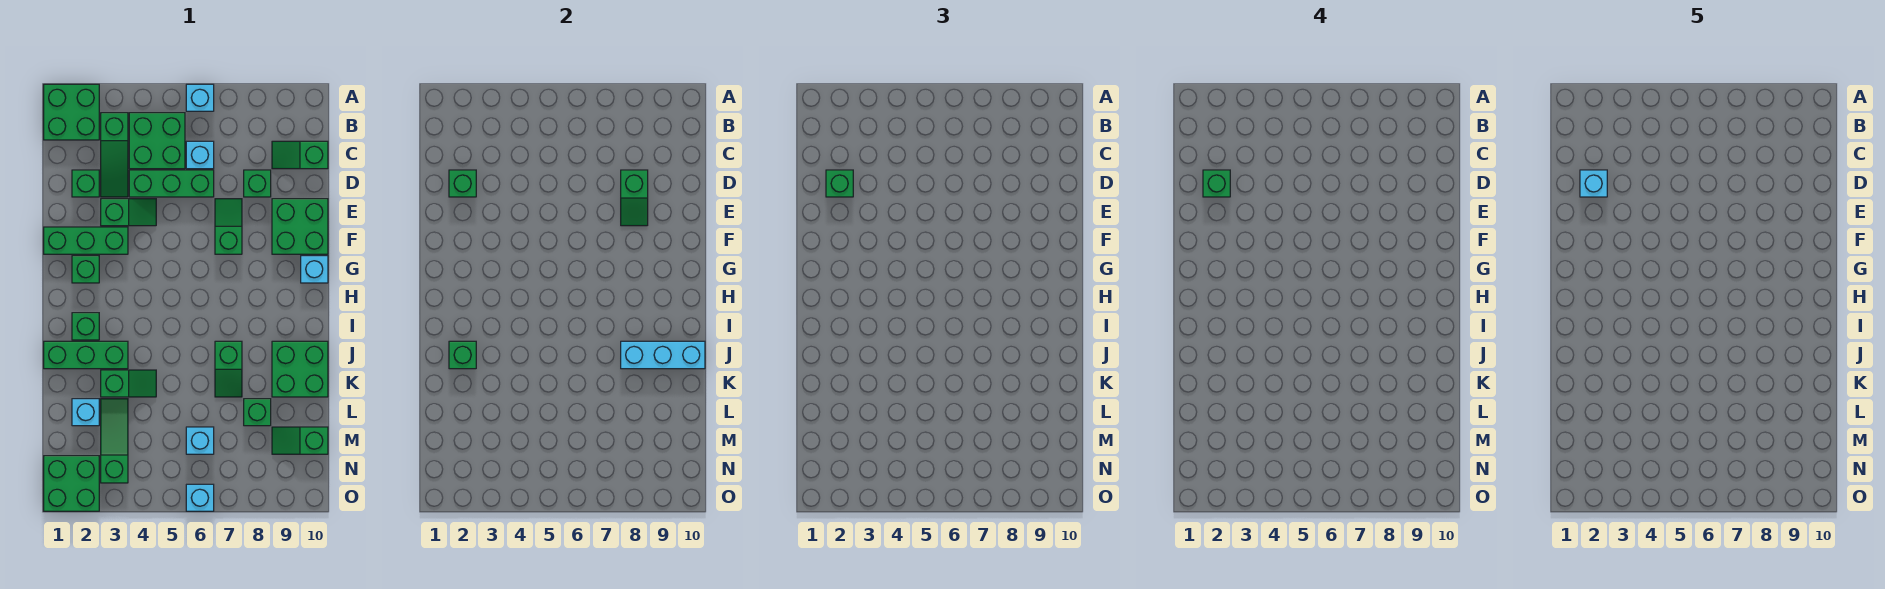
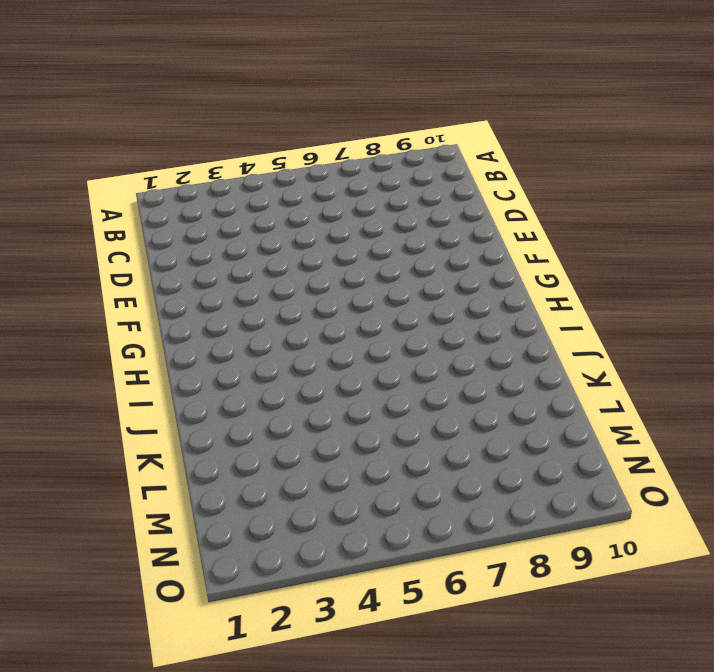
none -> green 2x2 brick [44,84,99,140]
none -> cyan 1x1 brick [186,84,214,111]
none -> green 1x3 slope [101,113,128,197]
none -> green 2x2 brick [129,113,185,169]

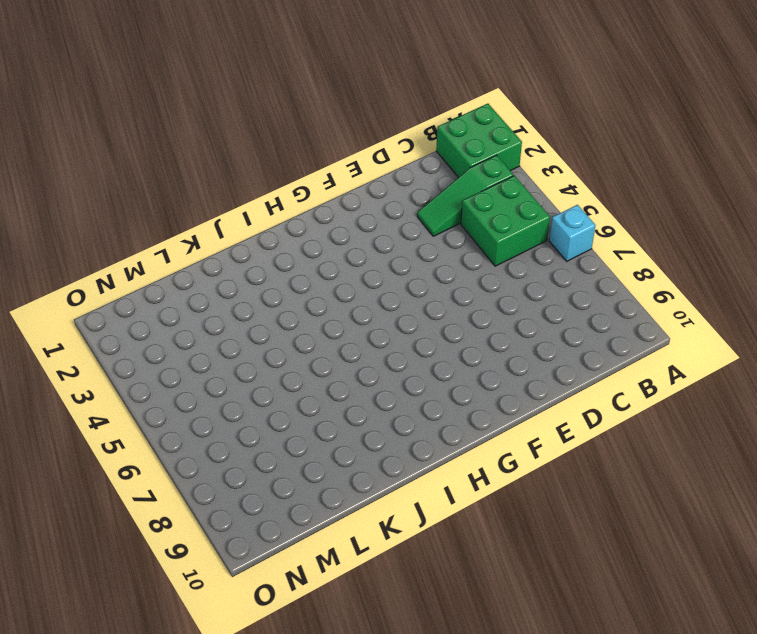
none -> cyan 1x1 brick [186,141,214,169]
none -> green 1x2 slope [272,141,328,169]
none -> green 1x1 brick [72,170,99,197]
none -> green 1x3 brick [129,170,214,197]

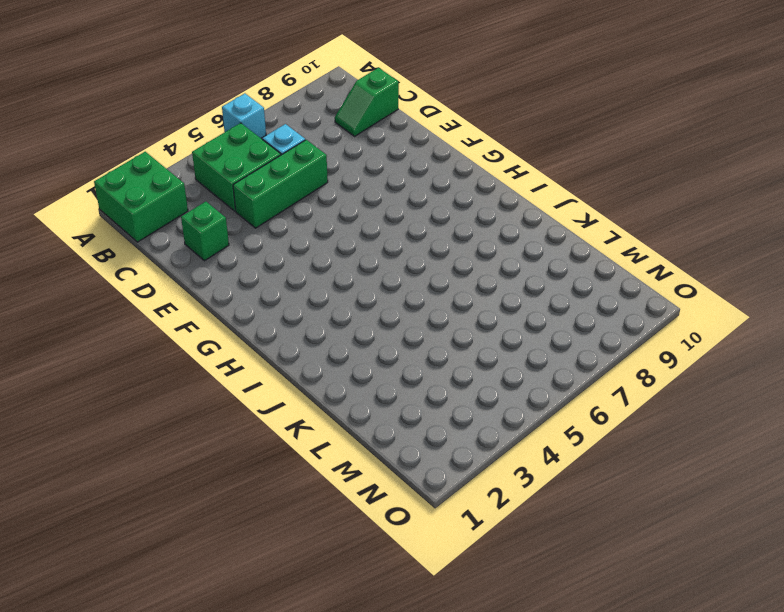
none -> green 1x3 slope [101,113,128,197]
none -> green 1x1 brick [244,170,271,197]
none -> green 1x2 slope [101,199,156,226]
none -> green 1x2 slope [215,199,242,254]

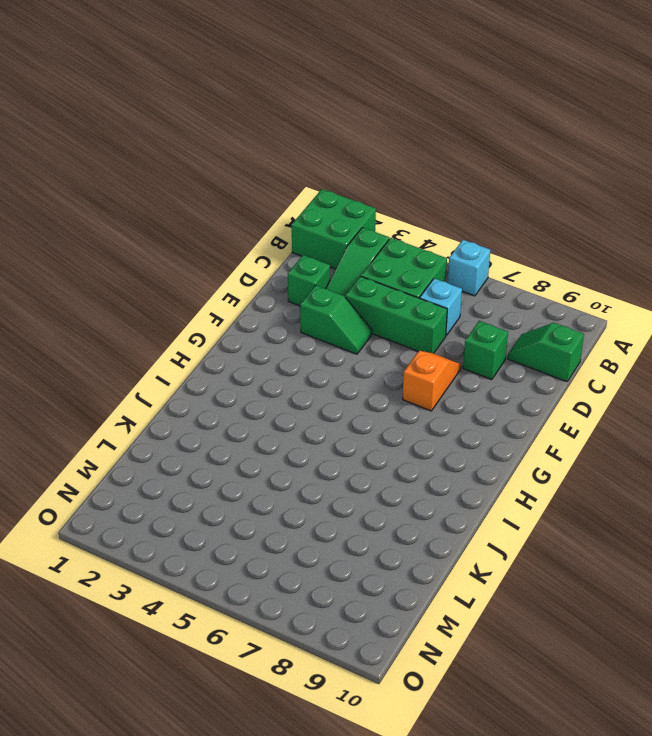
orange 1x2 slope [403,351,461,411] -> green 1x2 slope [215,199,242,254]
none -> green 2x2 brick [272,199,328,254]
none -> green 1x3 brick [44,227,128,254]
none -> green 1x1 brick [72,256,99,283]
none -> cyan 1x1 brick [301,256,328,283]

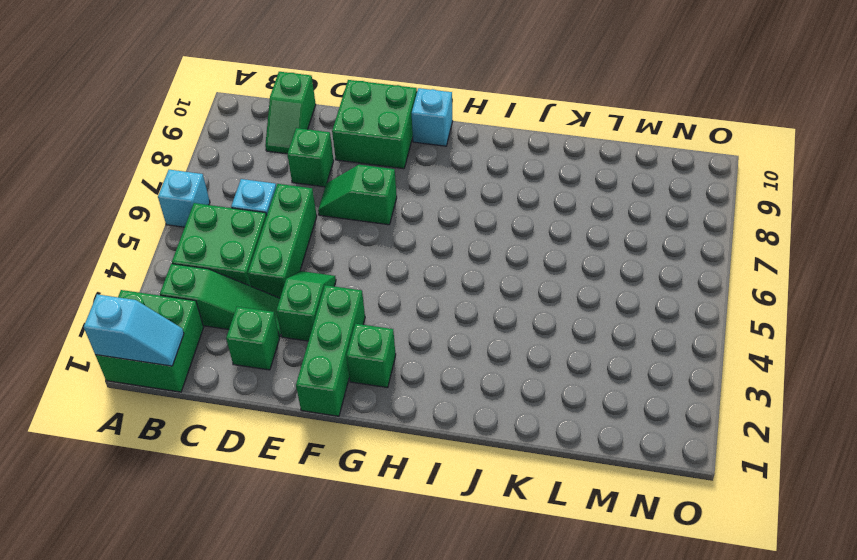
cyan 1x2 slope [84,294,184,366] -> none
none -> green 1x1 brick [72,313,99,340]
none -> green 1x3 brick [44,341,128,369]
none -> green 1x2 slope [215,341,242,397]
none -> green 2x2 brick [272,341,328,397]

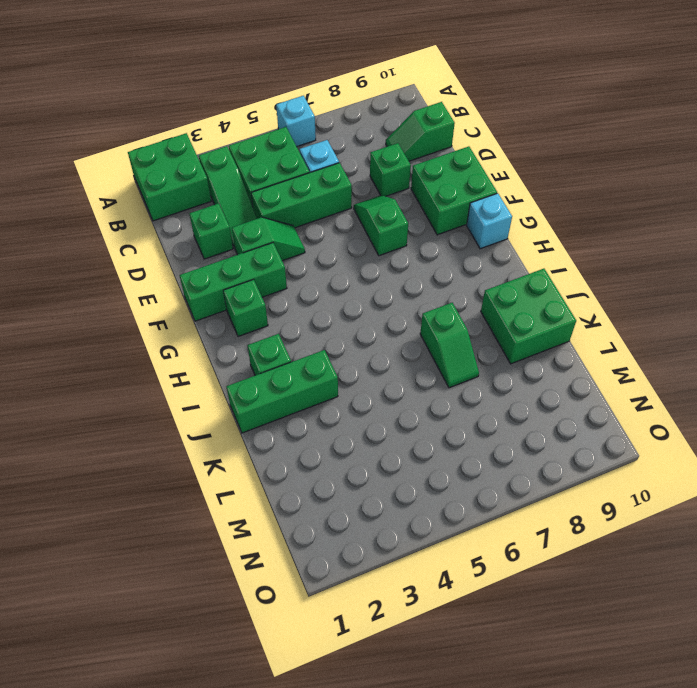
none -> green 1x2 slope [101,370,156,397]
none -> cyan 1x1 brick [72,399,99,426]
none -> green 1x3 slope [101,399,128,483]
none -> green 1x1 brick [244,399,271,426]

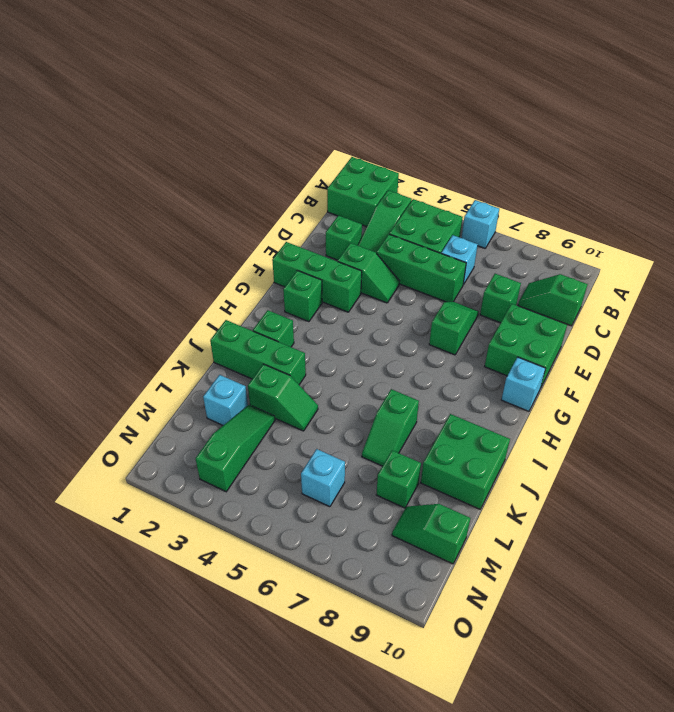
none -> green 2x2 brick [44,456,99,511]
none -> cyan 1x1 brick [186,484,214,511]
none -> green 1x1 brick [449,170,476,197]
none -> green 1x2 slope [621,170,648,226]

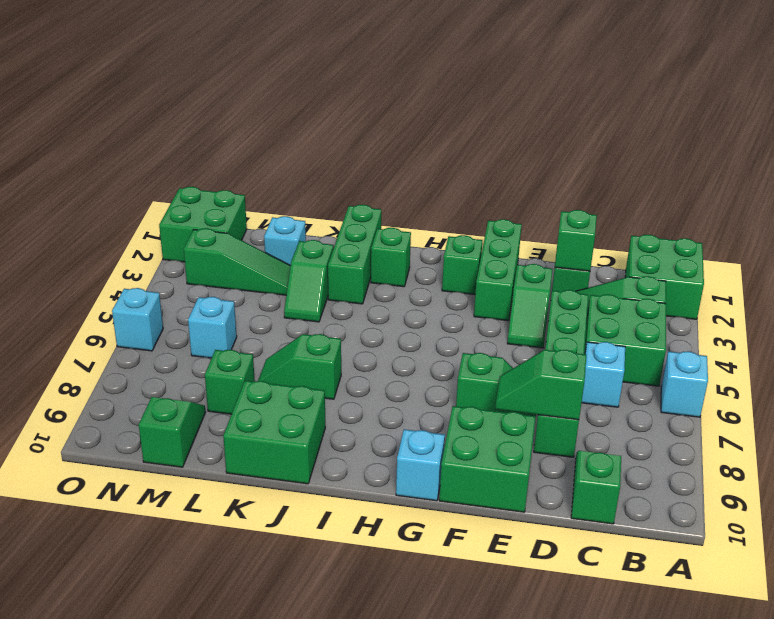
none -> green 1x1 brick [449,341,476,369]
none -> cyan 1x3 brick [621,341,705,369]
none -> green 1x1 brick [826,170,853,197]
none -> green 1x1 brick [1203,170,1230,197]

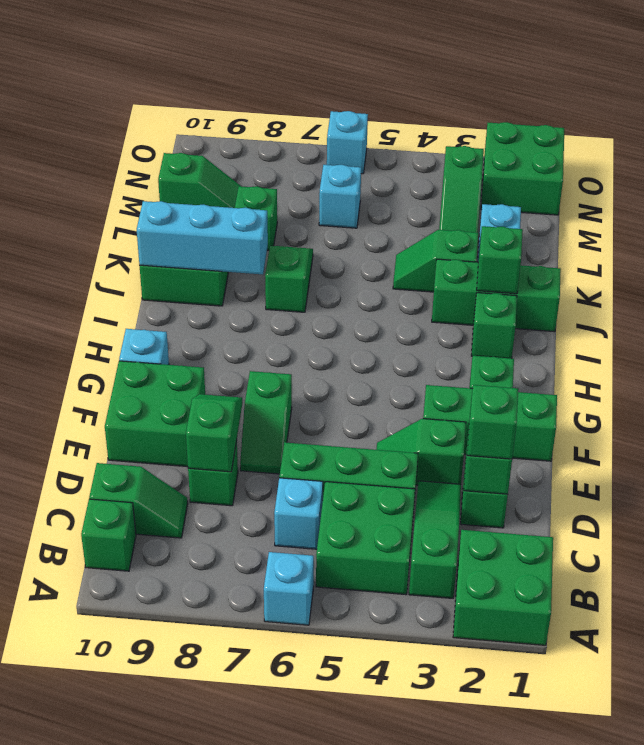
green 1x1 brick [81,499,136,571] -> green 1x1 brick moved to [1203,170,1230,197]
none -> cyan 1x1 brick [1580,170,1607,197]

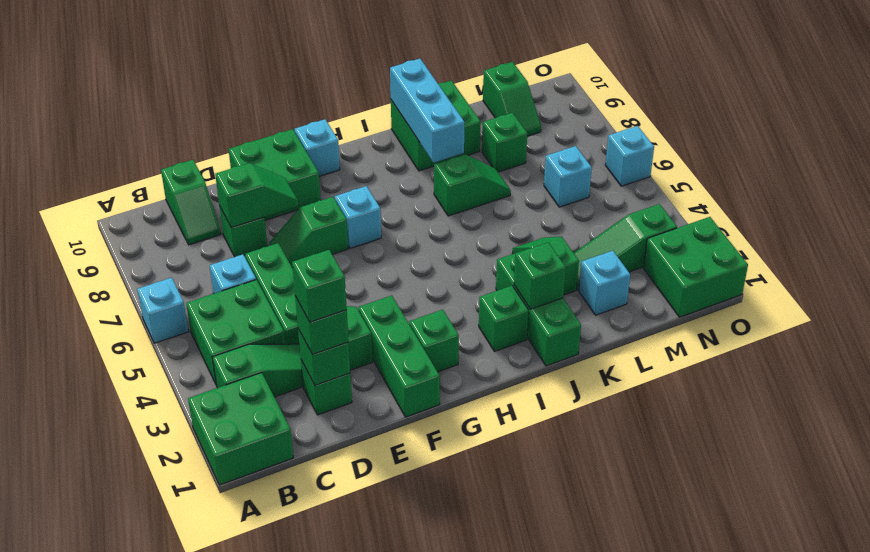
cyan 1x1 brick [335,186,381,248] -> cyan 1x1 brick moved to [1580,170,1607,197]

